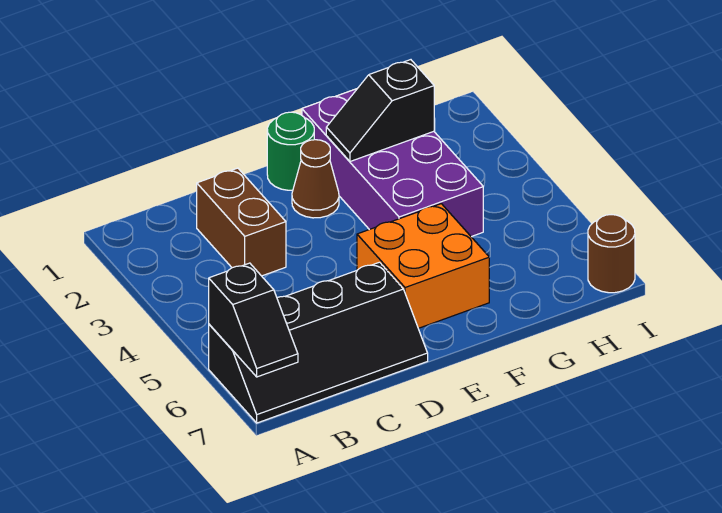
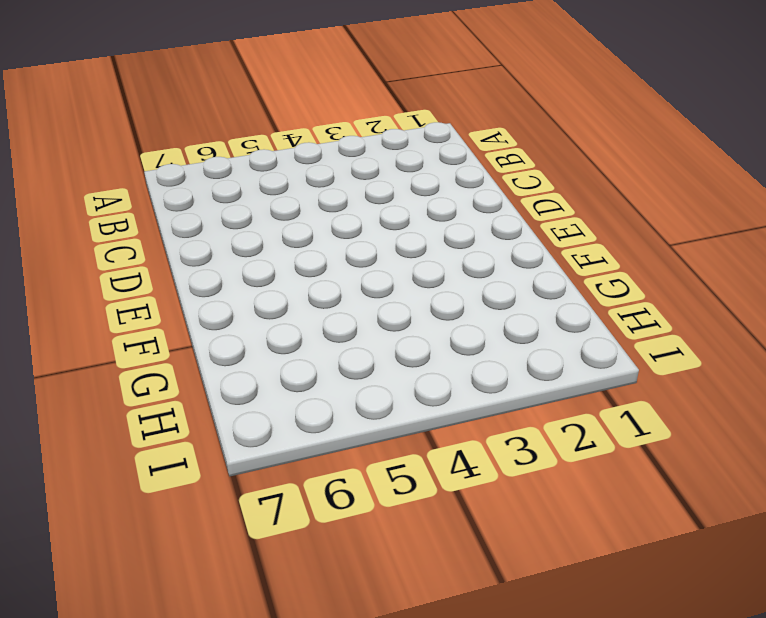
none -> black 2x4 slope [209,262,428,423]
none -> brown 1x2 brick [197,168,286,276]

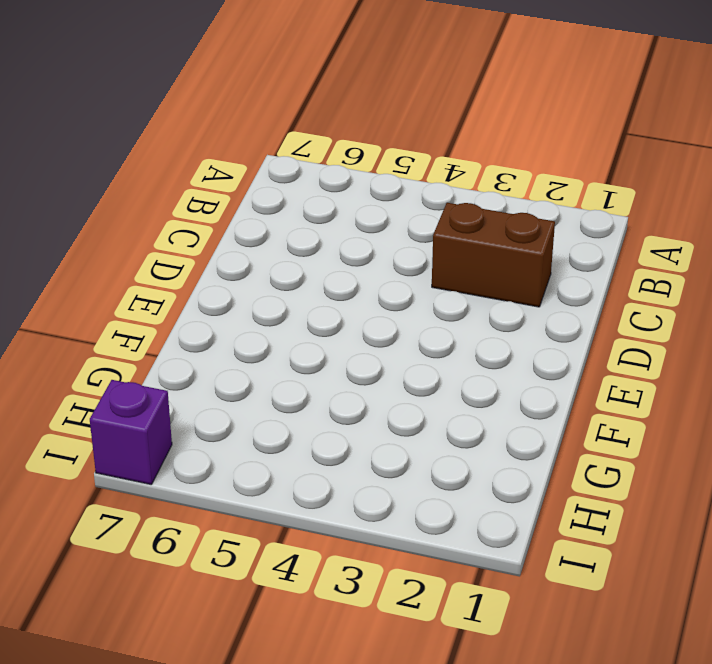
purple 1x1 brick [90,380,172,485] -> brown 1x1 round brick [588,215,635,293]
none -> black 2x4 slope [209,262,428,423]
none -> green 1x1 round brick [267,112,314,190]

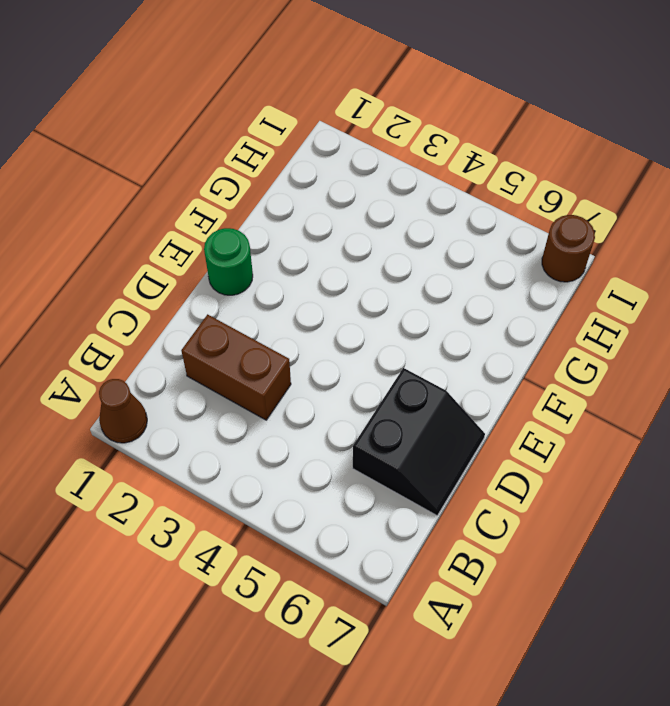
brown 1x1 cone [99,379,147,443] -> brown 1x1 cone moved to [292,140,339,218]
black 2x2 slope [353,368,485,515] -> black 2x4 slope [209,262,428,423]
none -> orange 2x2 brick [357,204,489,328]
none -> purple 2x4 brick [302,89,483,237]

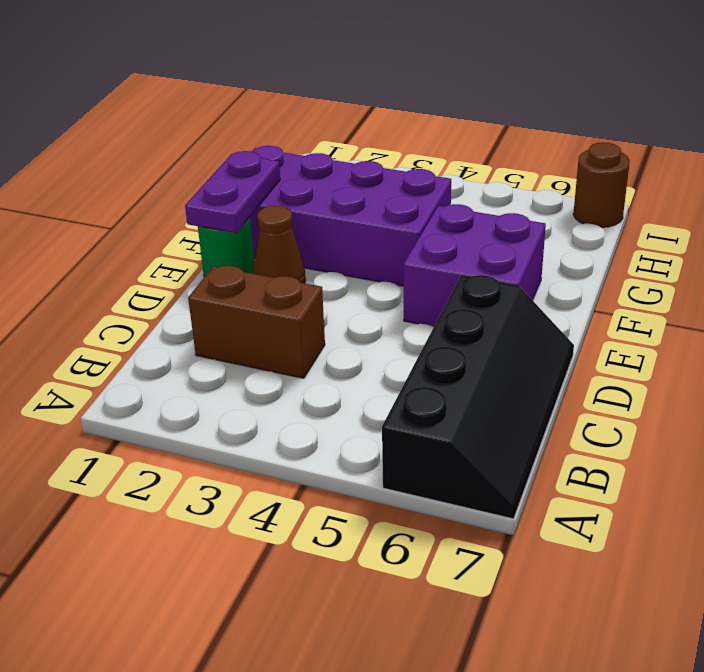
purple 1x2 plate [185,151,280,233] -> none
purple 2x2 brick [404,204,546,327] -> orange 2x2 brick [357,204,489,328]
none -> black 1x2 slope [209,263,298,377]
none -> black 1x2 slope [326,60,434,161]

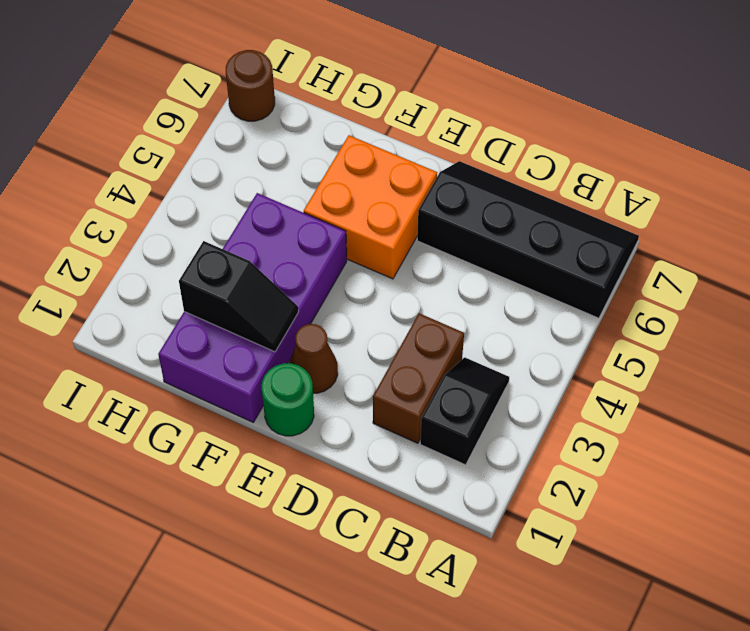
black 1x2 slope [420,357,509,465] -> black 1x2 slope moved to [209,263,298,377]

